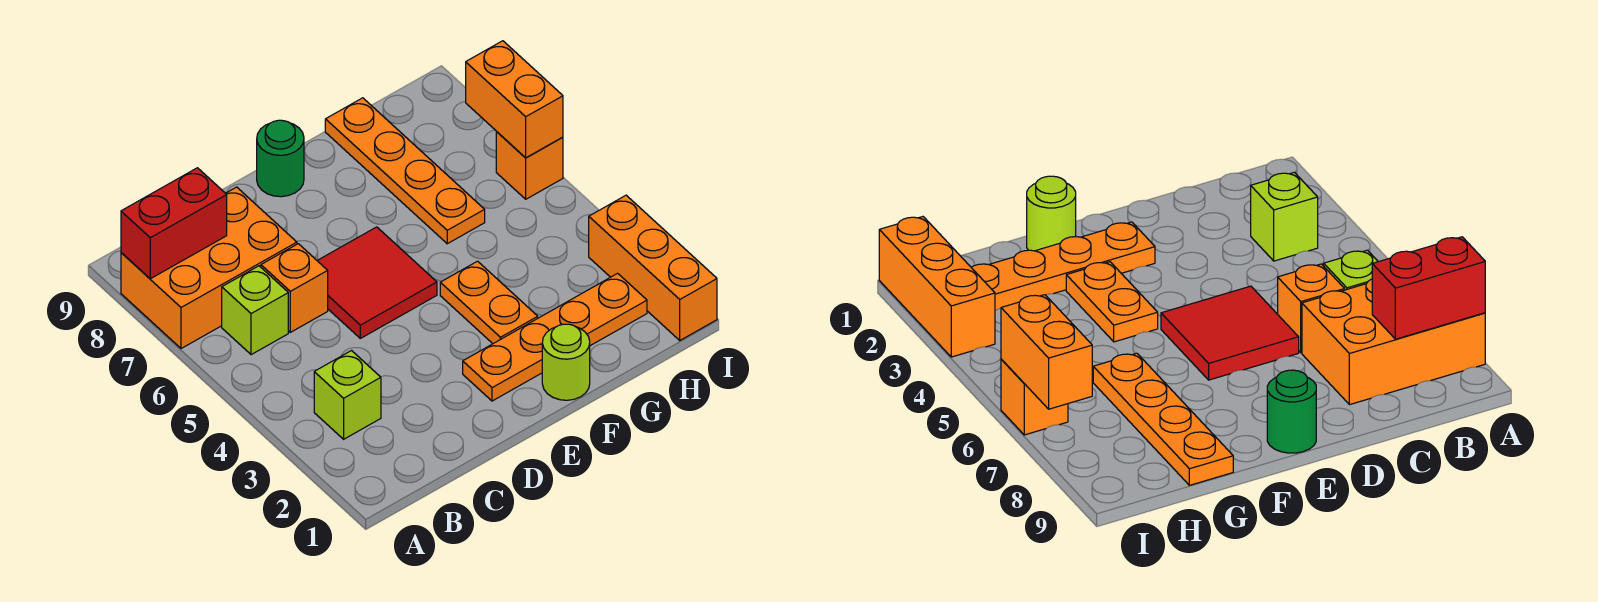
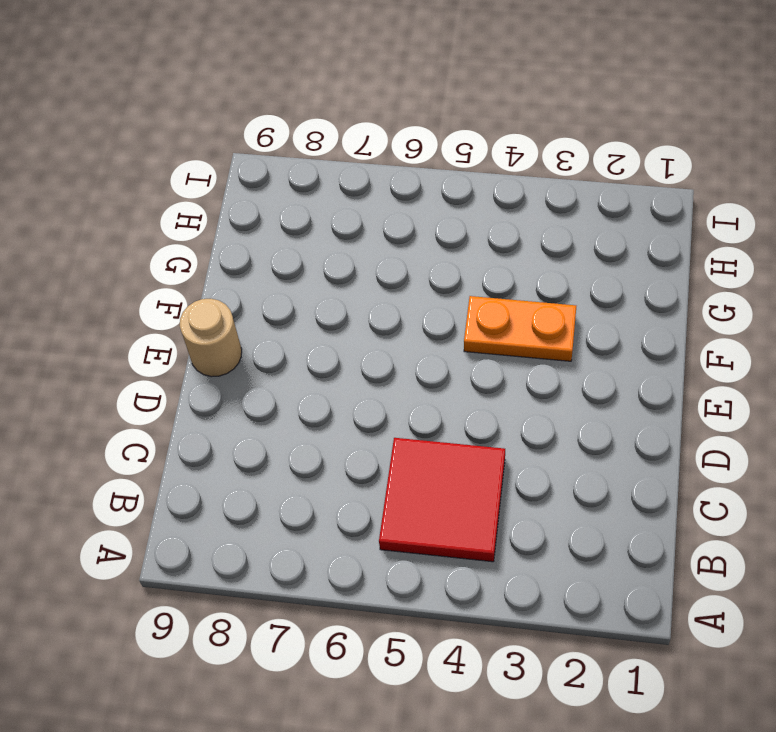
red 2x2 tile [379,438,505,562] -> red 2x2 tile moved to [317,227,437,338]
tan 1x1 round brick [180,299,242,377] -> green 1x1 round brick [257,120,304,197]
none -> orange 2x3 brick [121,187,297,349]
none -> lime 1x1 brick [314,351,381,439]
none -> lime 1x1 brick [222,266,288,355]

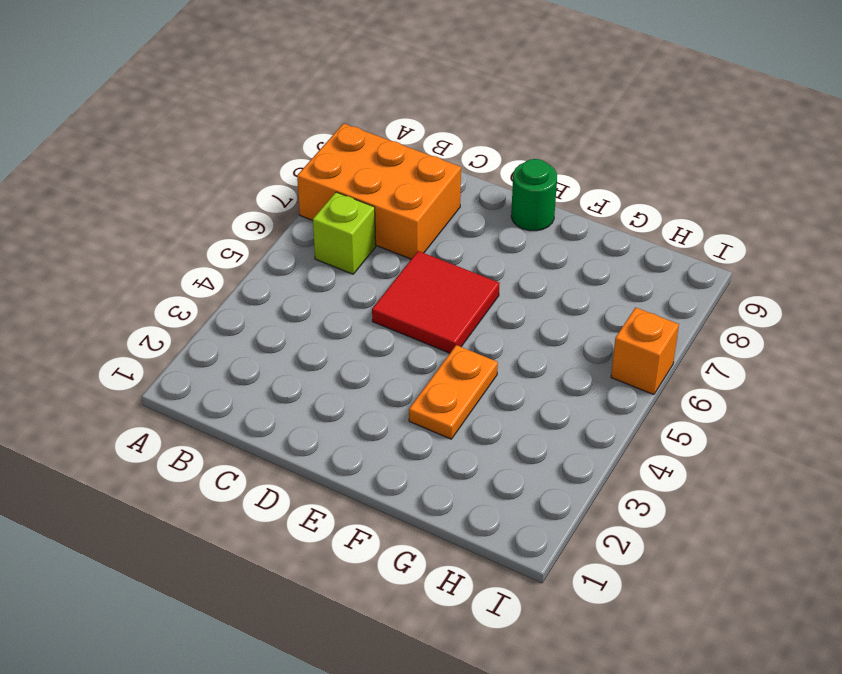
none -> lime 1x1 brick [314,351,381,439]
none -> orange 1x1 brick [261,244,328,332]
none -> orange 1x4 plate [463,273,647,401]

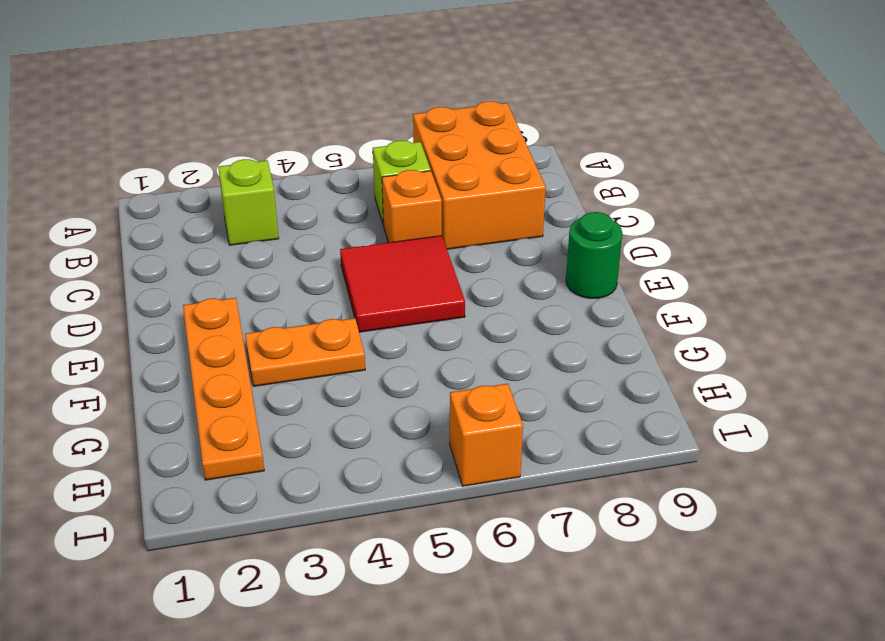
none -> lime 1x1 round brick [542,324,590,400]
none -> orange 1x4 plate [325,98,485,244]
none -> orange 1x3 brick [589,195,717,340]

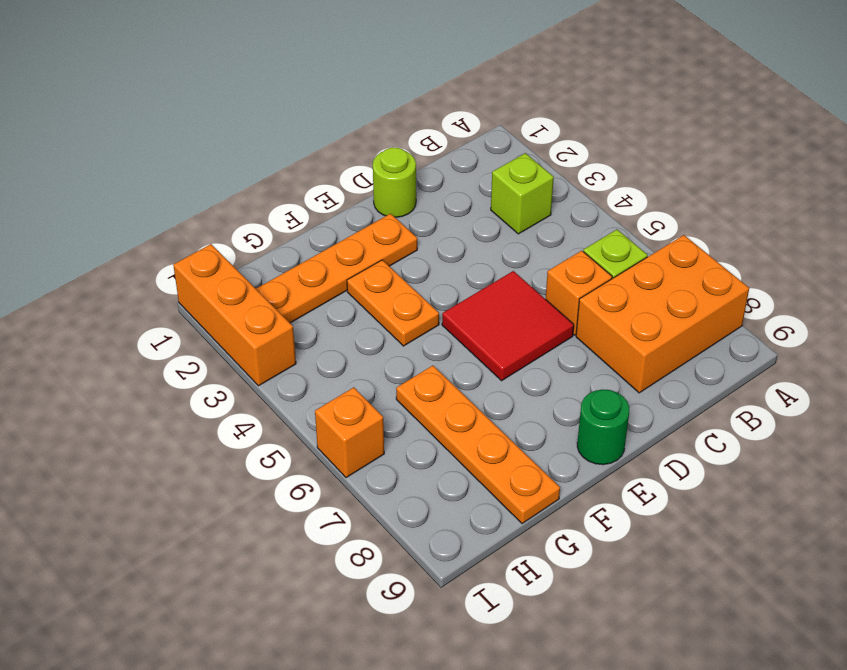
lime 1x1 round brick [373,147,416,217] -> lime 1x1 round brick moved to [542,324,590,400]
none -> red 1x2 brick [121,168,227,279]
none -> orange 1x2 brick [466,41,563,158]

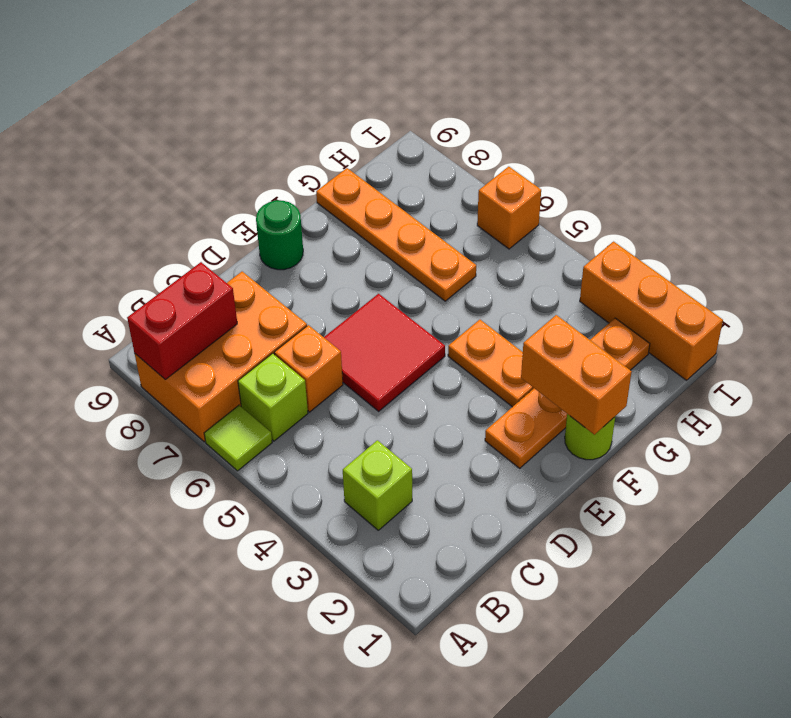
lime 1x1 tile [204,405,272,471] -> none
orange 1x2 brick [521,315,632,435] -> orange 1x2 brick moved to [466,41,563,158]

